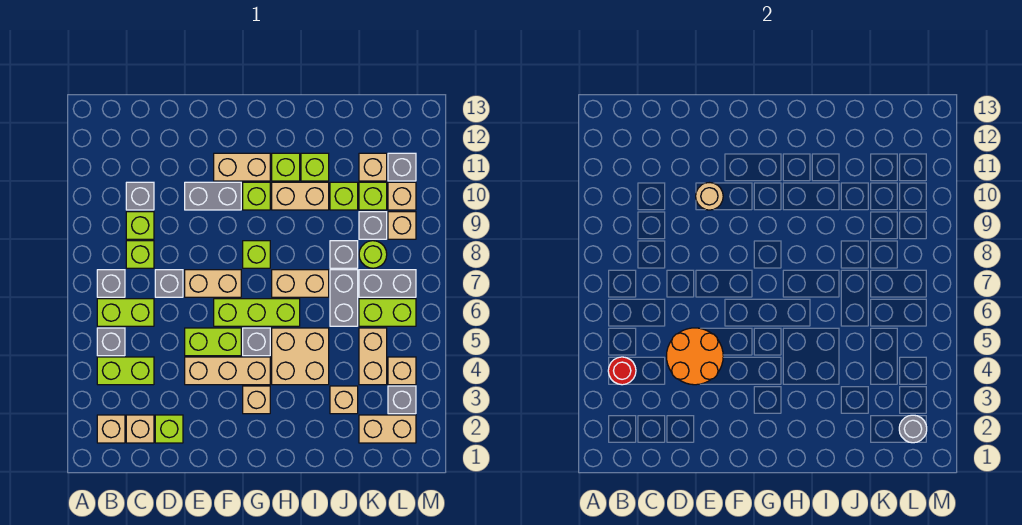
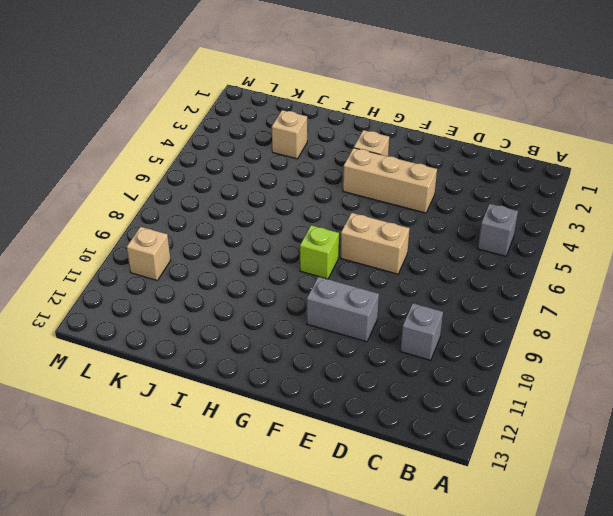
none -> tan 1x1 brick [97,415,125,443]
none -> lime 1x2 brick [97,357,154,385]
none -> lime 1x2 brick [97,299,154,326]
none -> grey 1x1 brick [97,270,125,297]

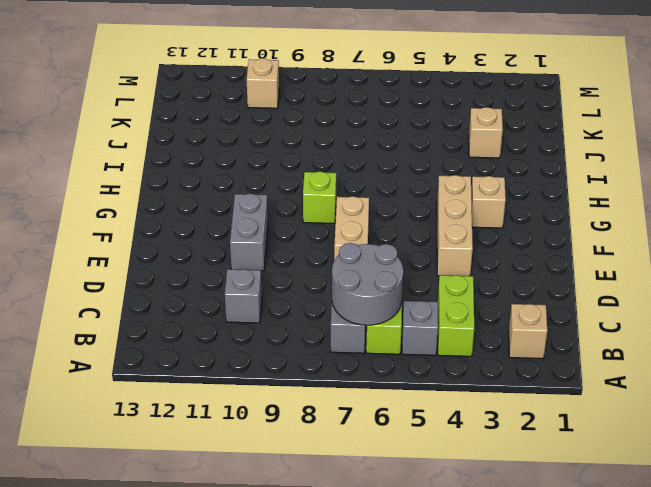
grey 2x2 round brick [332,243,403,325] -> none
none -> tan 1x1 brick [126,415,154,443]
none -> lime 1x1 brick [126,241,154,268]
none -> lime 1x1 brick [126,212,154,239]
none -> lime 1x1 brick [155,415,183,443]

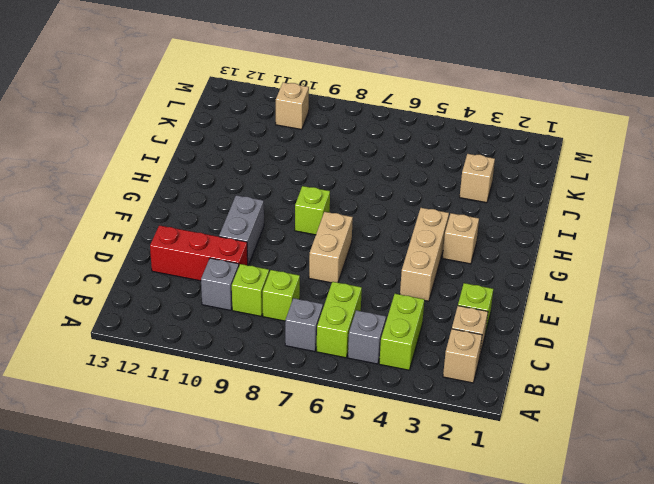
red 1x3 brick [150,225,248,281] -> none
none -> grey 1x1 brick [155,270,183,297]
none -> lime 1x2 brick [185,328,241,356]
none -> lime 1x3 brick [214,299,300,326]
none -> tan 1x2 brick [214,153,270,181]

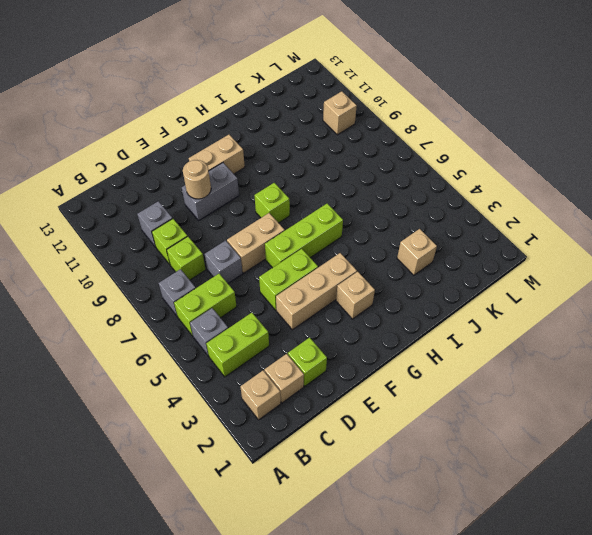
none -> grey 1x1 brick [243,328,270,356]
none -> lime 1x1 brick [243,182,270,210]
none -> tan 2x2 brick [272,328,329,385]
none -> tan 1x2 brick [272,270,329,297]

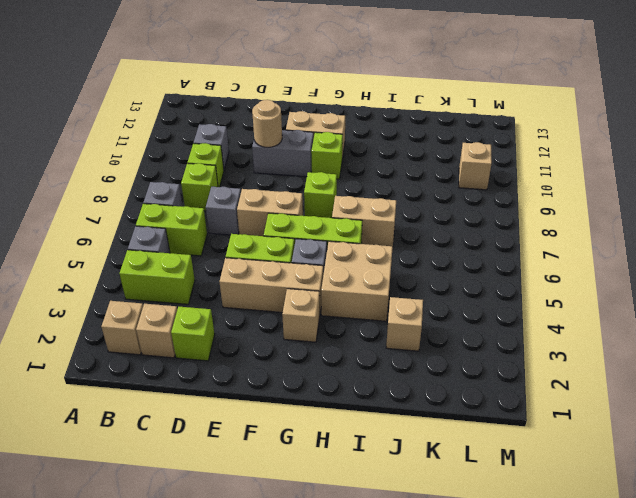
none -> tan 1x2 brick [272,182,329,210]
none -> lime 1x1 brick [272,153,300,181]
none -> lime 1x1 brick [301,153,329,181]
none -> grey 1x2 brick [330,270,358,326]

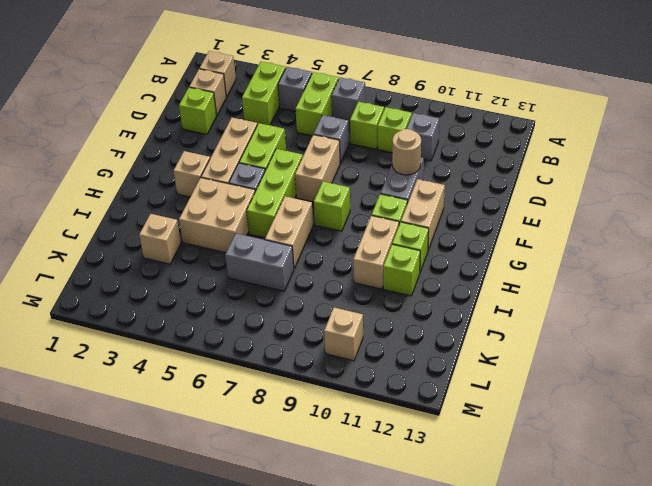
none -> grey 1x1 brick [330,241,358,268]
none -> lime 1x1 brick [330,182,358,210]
none -> tan 1x2 brick [359,415,416,443]
none -> tan 1x2 brick [359,328,387,385]

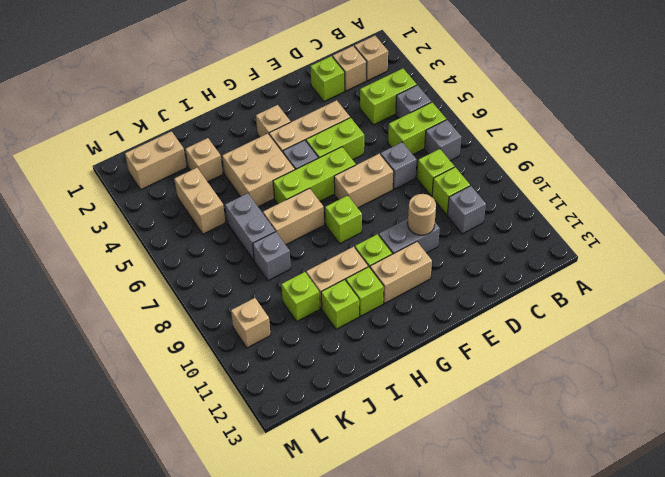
none -> lime 1x2 brick [359,299,416,326]
none -> grey 1x2 brick [359,270,416,297]
none -> lime 1x1 round brick [359,241,387,268]
none -> grey 1x1 brick [359,212,387,239]

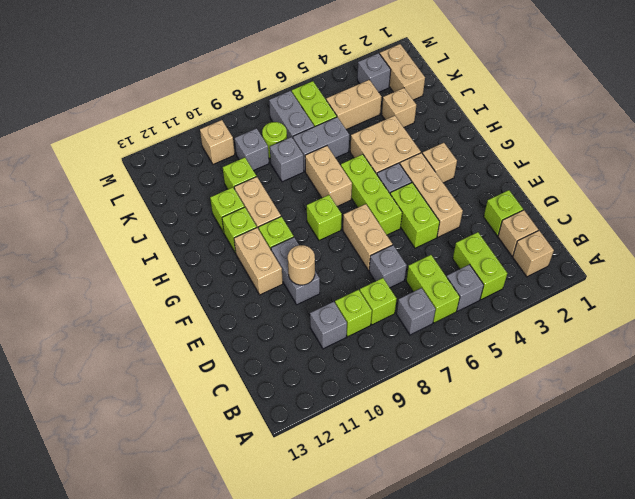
none -> lime 1x1 brick [359,182,387,210]
none -> tan 1x1 brick [359,153,387,181]
none -> tan 1x1 brick [388,357,416,385]
none -> tan 1x1 brick [388,212,416,239]

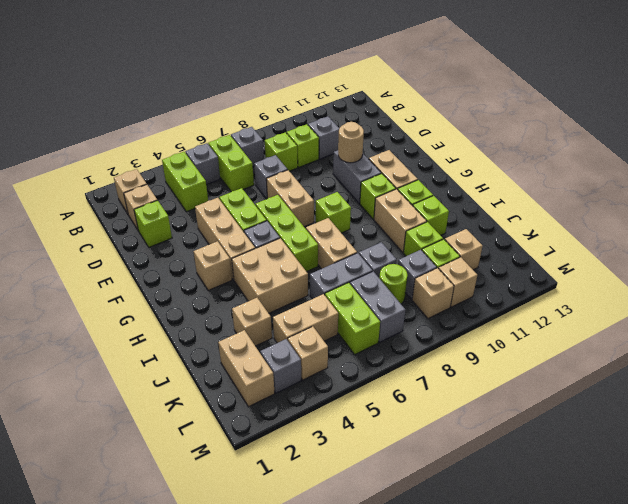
none -> grey 1x1 brick [388,153,416,181]
none -> red 1x1 round brick [608,357,636,385]
none -> orange 2x2 round brick [666,328,723,385]
none -> grey 1x1 round brick [899,415,927,443]

